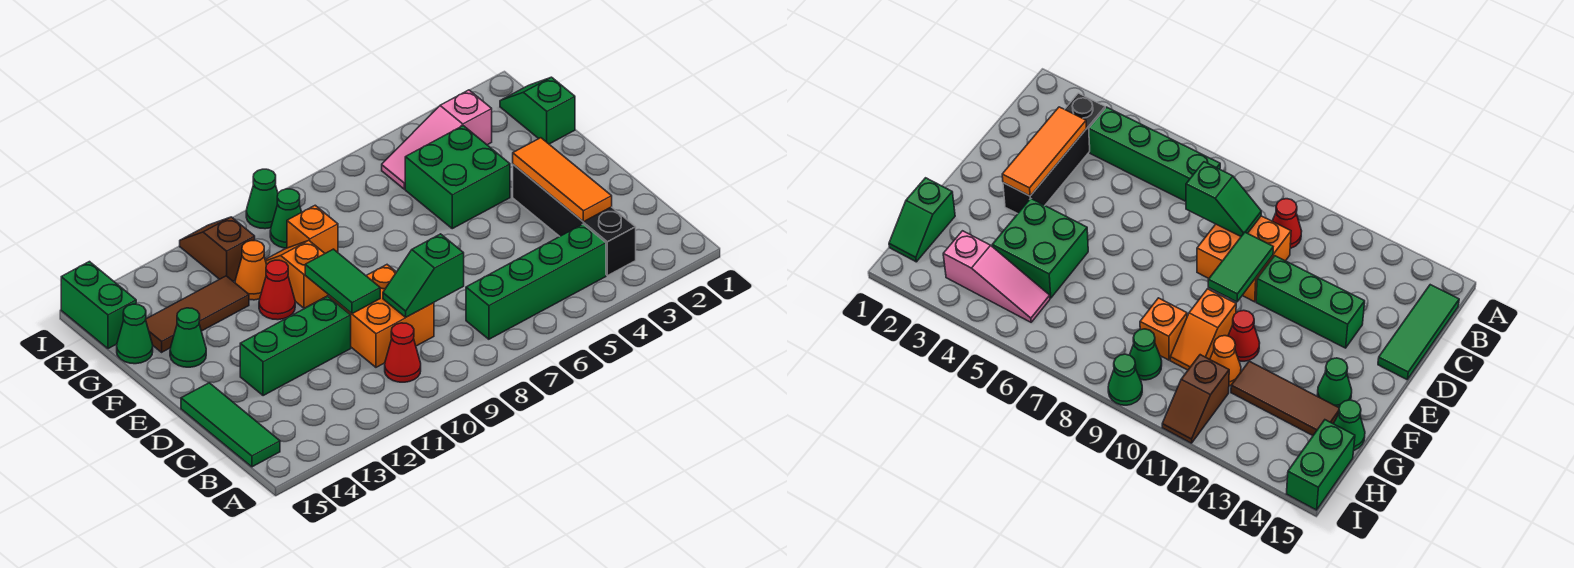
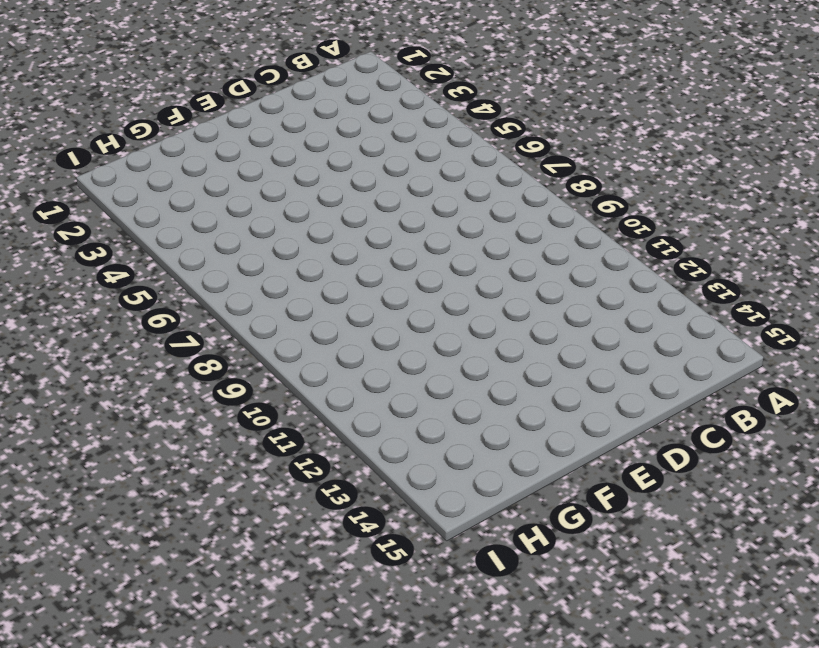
none -> black 1x4 brick [513,164,636,276]
none -> green 1x4 brick [466,224,606,339]
none -> red 1x1 cone [385,323,421,382]

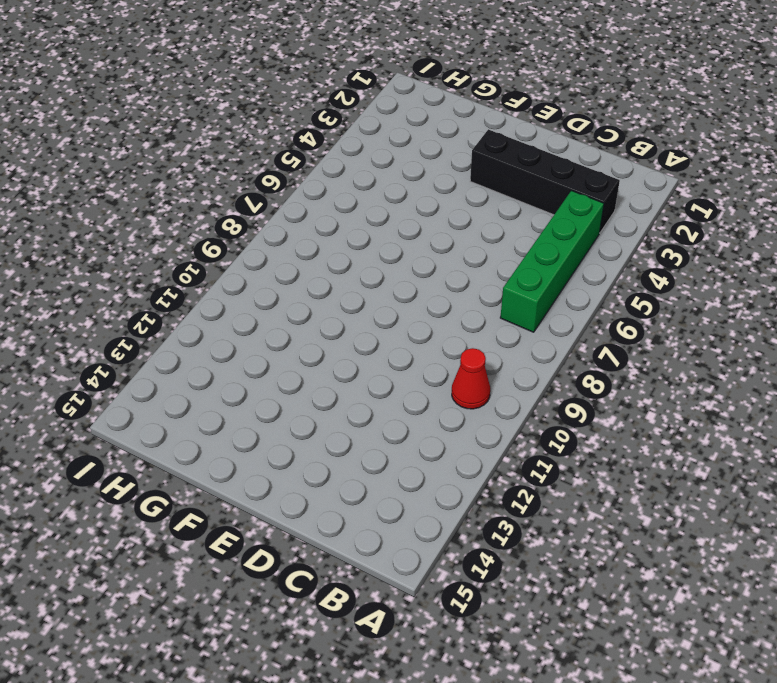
none -> green 1x3 tile [181,383,280,467]
none -> orange 2x2 brick [329,265,434,367]
none -> green 1x3 brick [240,296,351,396]

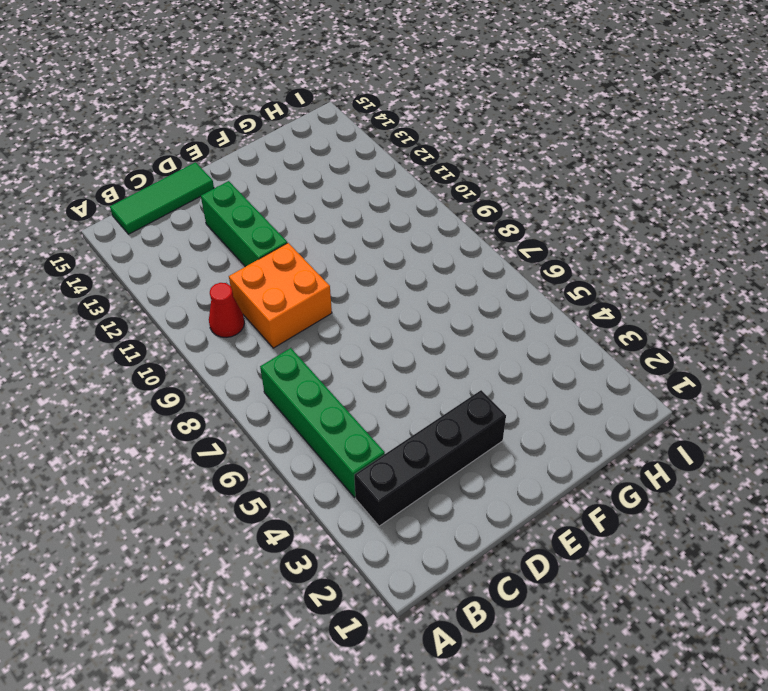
none -> green 2x2 brick [405,126,510,229]
none -> orange 1x2 slope [265,240,329,309]
none -> red 1x1 cone [259,260,295,320]

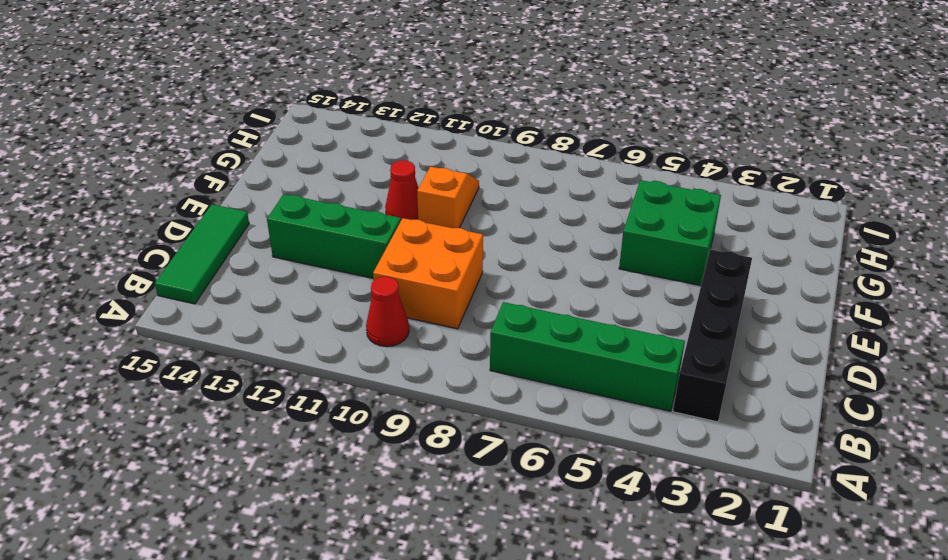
none -> green 1x1 cone [170,308,206,367]
none -> green 1x2 slope [500,77,575,144]
none -> orange 1x1 brick [287,205,338,253]

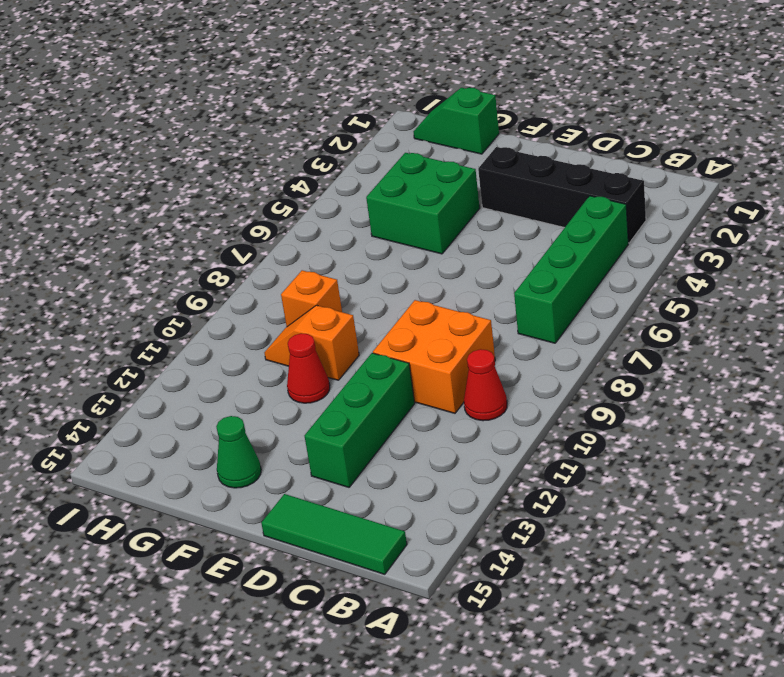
none -> orange 1x1 cone [235,241,267,300]
none -> brown 1x3 tile [146,276,249,352]
none -> green 1x1 cone [117,304,153,364]

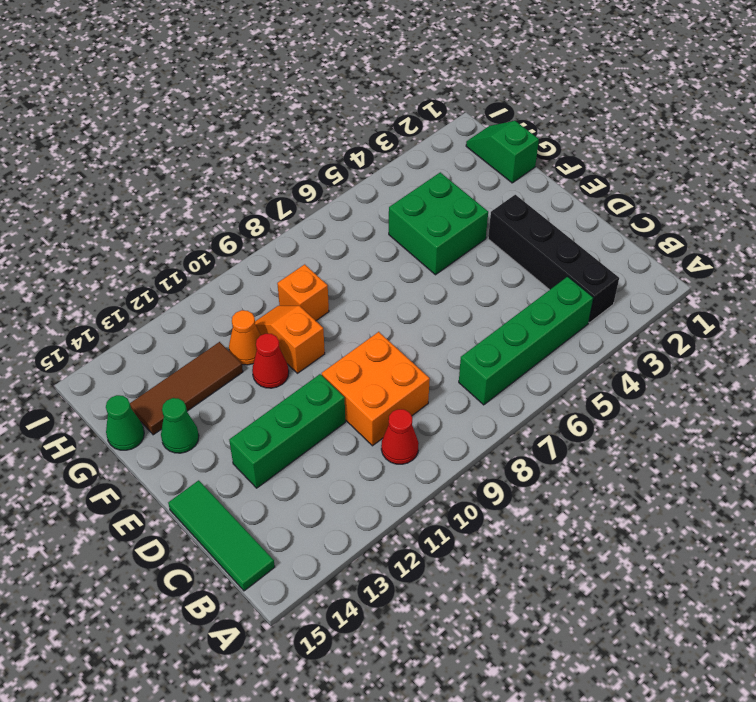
none -> pink 1x3 slope [382,90,492,189]
none -> green 1x1 cone [270,189,302,248]
none -> brown 1x2 slope [180,217,255,281]

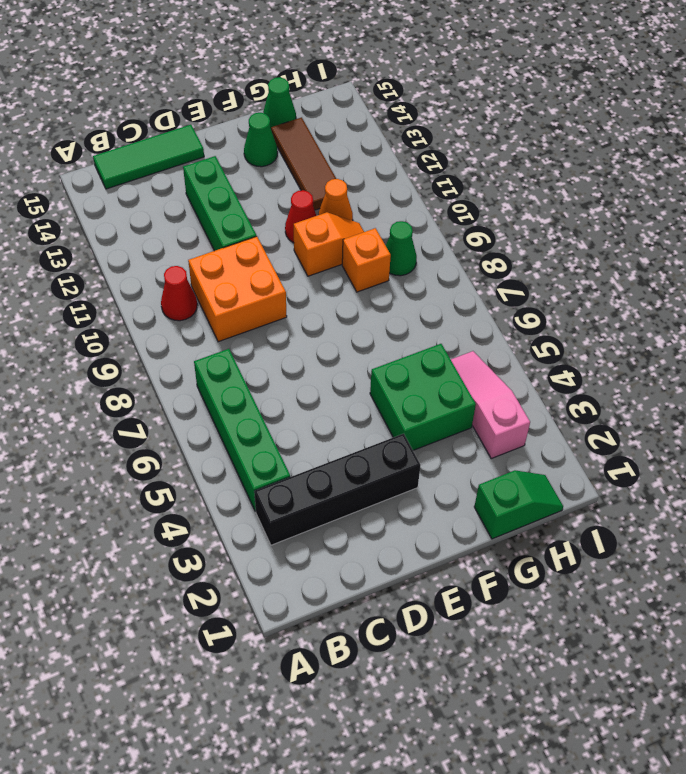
none -> brown 1x2 slope [180,217,255,281]
none -> green 1x2 brick [61,262,136,349]
none -> green 1x1 cone [246,169,278,229]

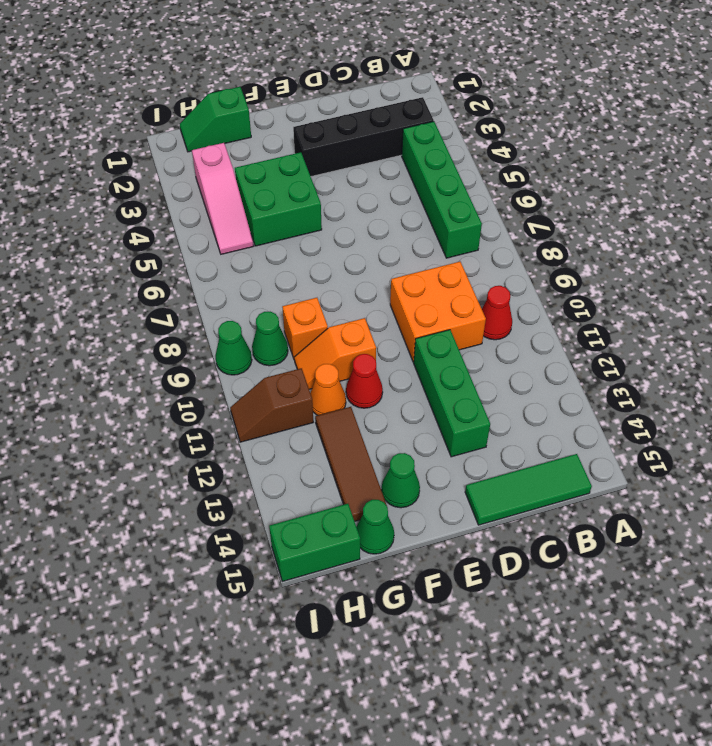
none -> orange 1x3 tile [513,138,612,222]
none -> green 1x2 slope [383,234,464,317]
none -> green 1x2 tile [305,249,380,314]

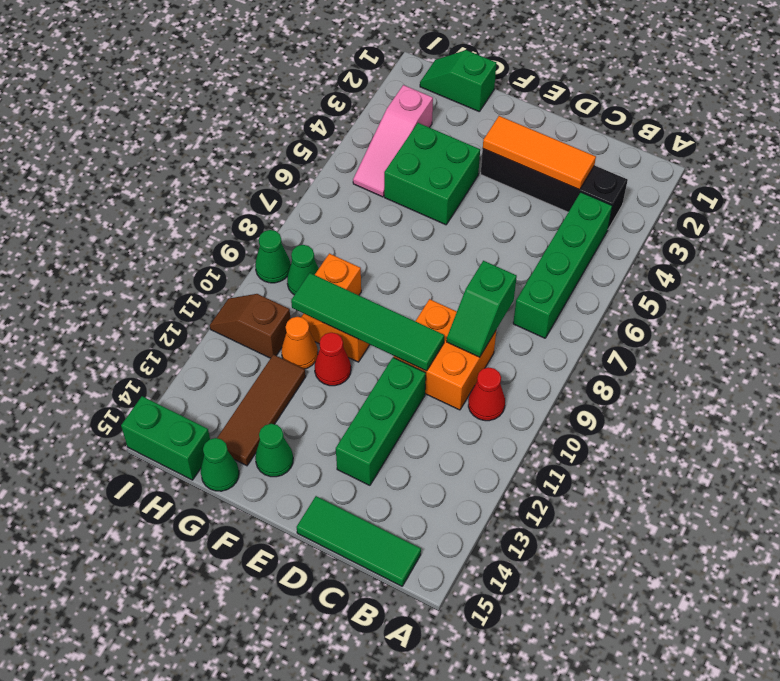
green 1x4 tile [291,273,444,371] -> green 1x2 tile [305,249,380,314]

